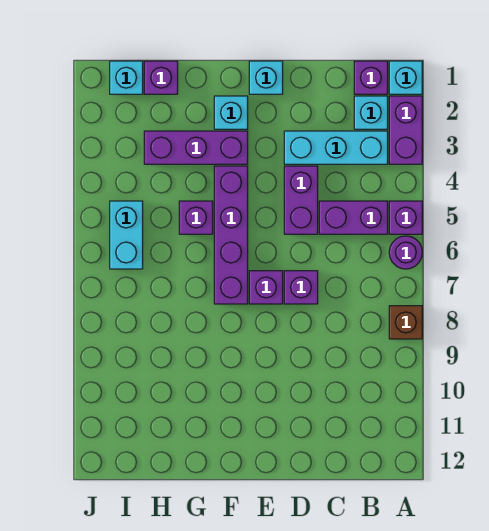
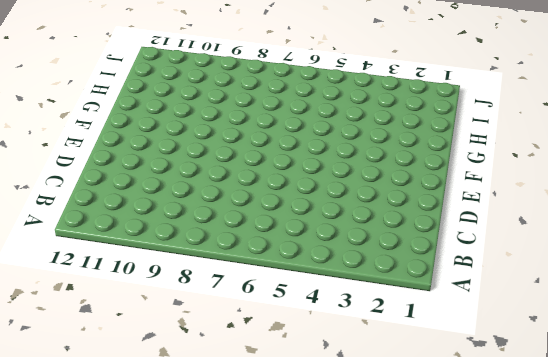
none -> cyan 1x1 brick [389,61,422,94]
none -> purple 1x2 brick [389,96,422,164]
none -> purple 1x1 brick [389,201,422,234]

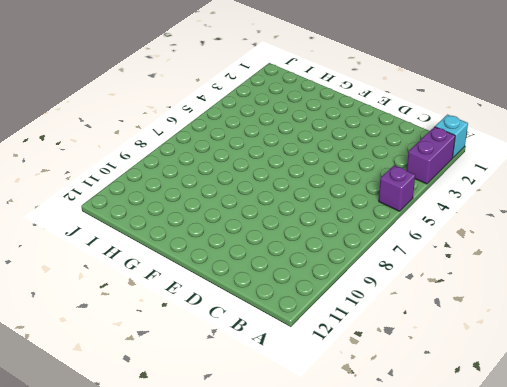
none -> purple 1x1 round brick [389,236,422,269]
none -> brown 1x1 brick [389,306,422,339]
none -> purple 1x1 brick [354,61,388,94]

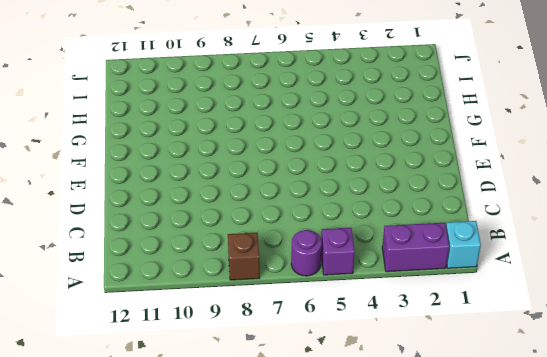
none -> purple 1x1 brick [354,61,388,94]
none -> cyan 1x1 brick [354,96,388,129]
none -> cyan 1x3 brick [284,131,388,164]

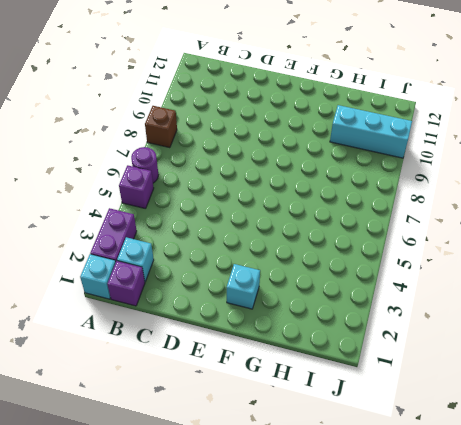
cyan 1x3 brick [330,105,412,158] -> cyan 1x3 brick moved to [284,131,388,164]
none -> purple 1x2 brick [319,201,388,234]
none -> purple 1x2 brick [284,166,318,234]
none -> purple 1x1 brick [284,271,318,304]

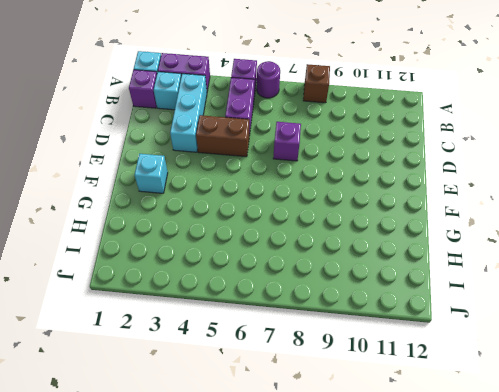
brown 1x2 brick [196,115,249,157] -> purple 1x2 brick [284,166,318,234]
none -> cyan 1x1 brick [249,61,283,94]
none -> purple 1x1 brick [249,271,283,304]
none -> purple 1x3 brick [144,131,248,164]

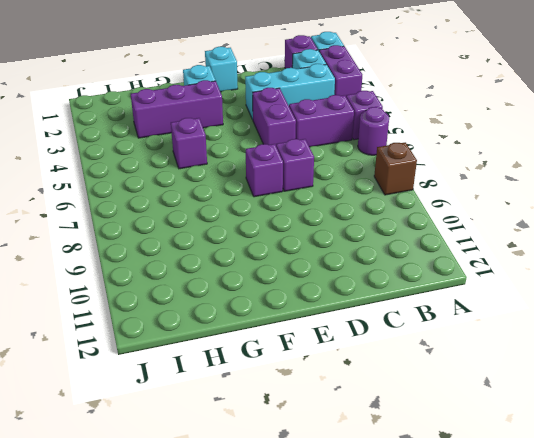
none -> purple 1x4 brick [214,166,248,304]
none -> purple 1x1 brick [144,61,178,94]
none -> cyan 1x1 brick [110,61,143,94]

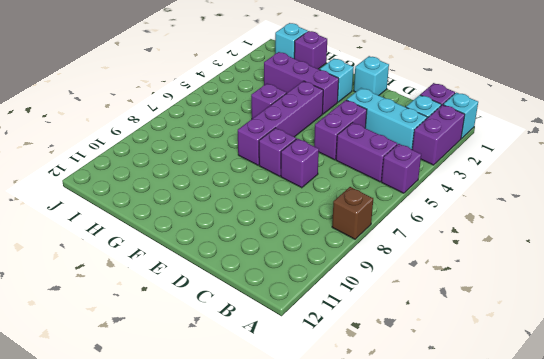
none -> purple 1x1 round brick [389,236,422,269]
none -> cyan 1x2 brick [110,201,143,269]

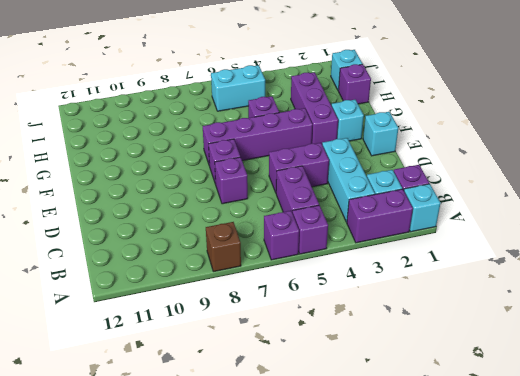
purple 1x1 brick [264,211,299,260] -> purple 1x1 round brick [389,236,422,269]

